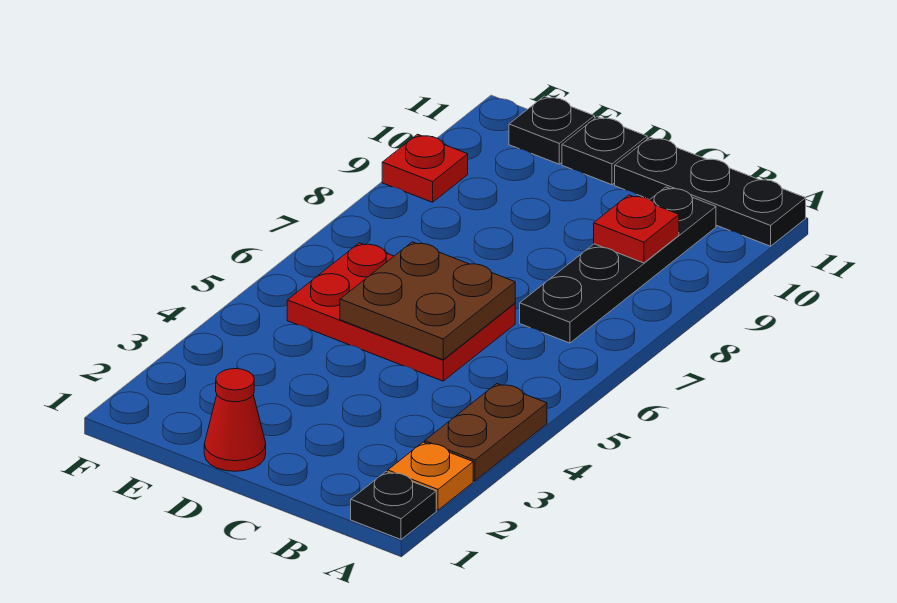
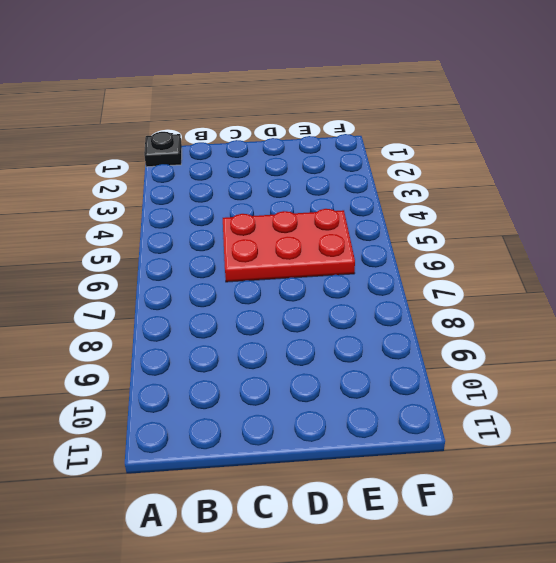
none -> orange 1x1 plate [388,442,473,510]
none -> brown 1x2 plate [425,384,547,481]
none -> black 1x3 plate [615,137,806,246]

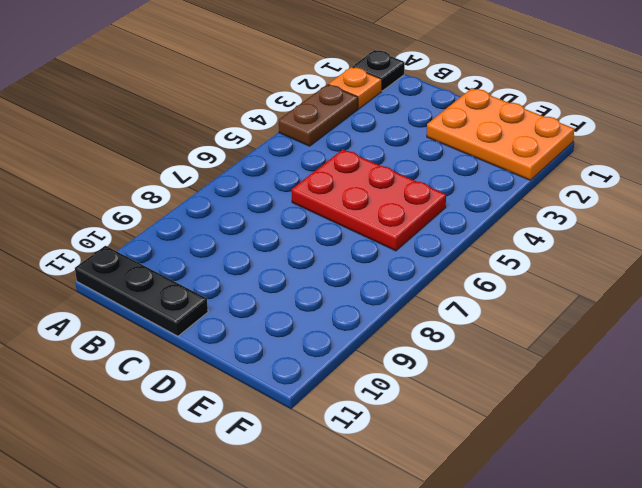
orange 2x3 plate [427,88,574,180] -> red 1x1 cone [204,369,266,471]
none -> black 1x4 plate [520,187,716,343]
none -> black 1x1 plate [562,117,647,185]
none -> black 1x1 plate [509,96,595,164]

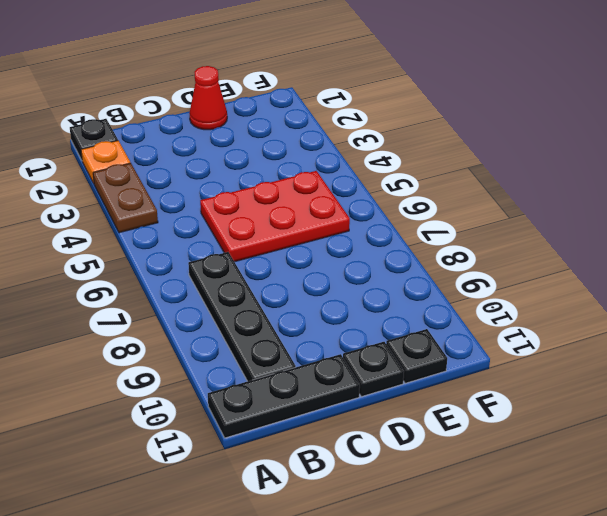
none -> red 1x1 plate [382,134,468,202]
none -> red 1x1 plate [594,195,679,263]
none -> brown 2x2 plate [340,242,515,360]

